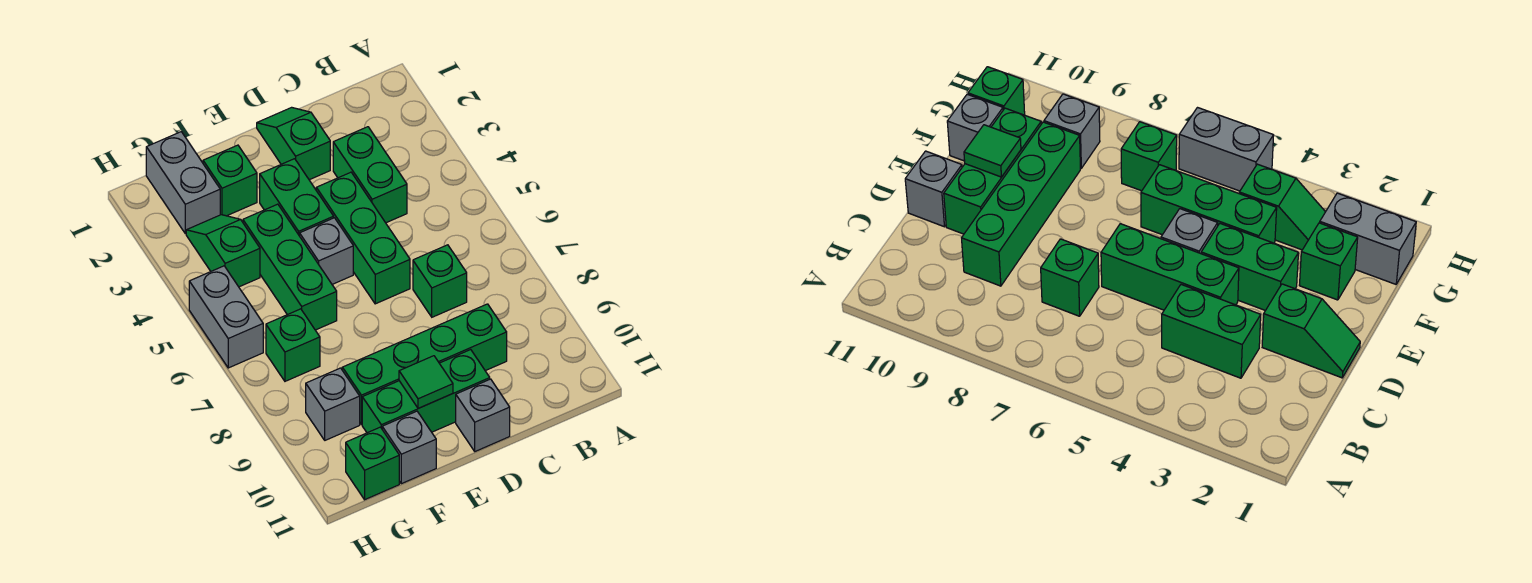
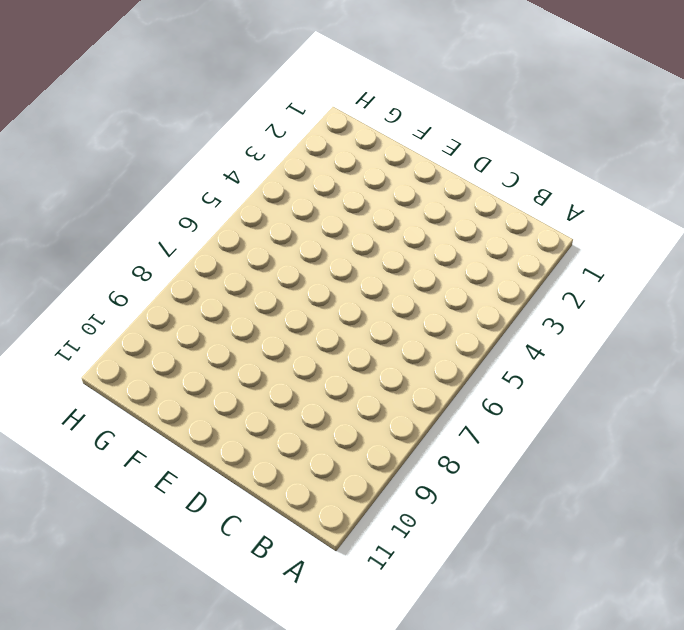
none -> green 1x2 brick [333,127,407,223]
none -> green 1x1 brick [413,245,467,317]
none -> green 1x4 brick [342,304,507,425]

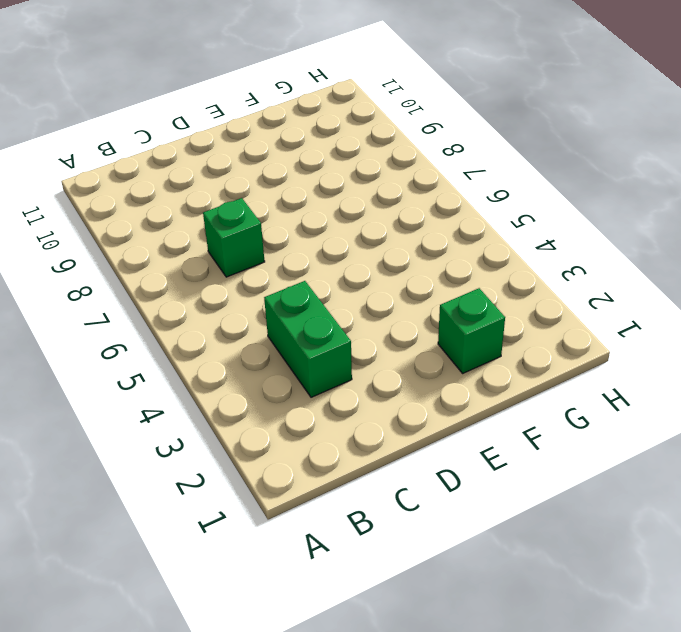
none -> green 1x4 brick [342,304,507,425]
none -> green 1x2 slope [257,107,330,180]
none -> green 1x3 brick [316,172,410,304]

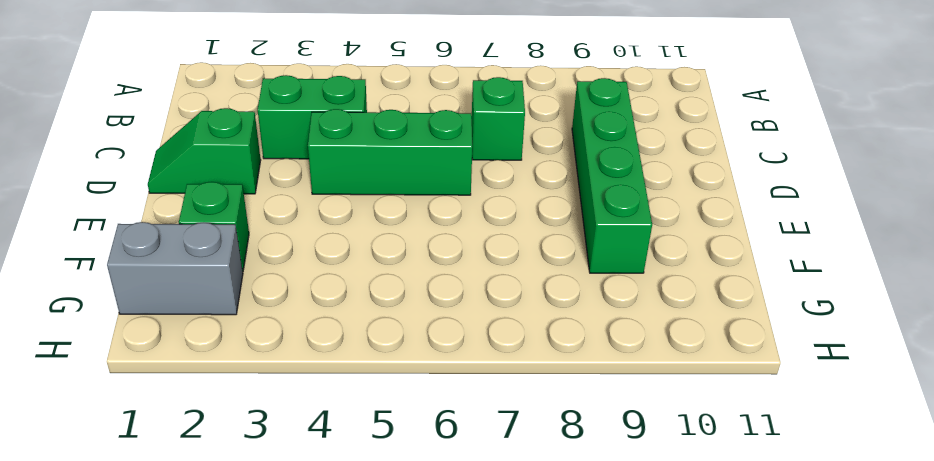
none -> green 1x3 brick [362,350,490,433]
none -> grey 1x1 brick [456,379,510,451]
none -> green 1x2 brick [260,159,334,236]

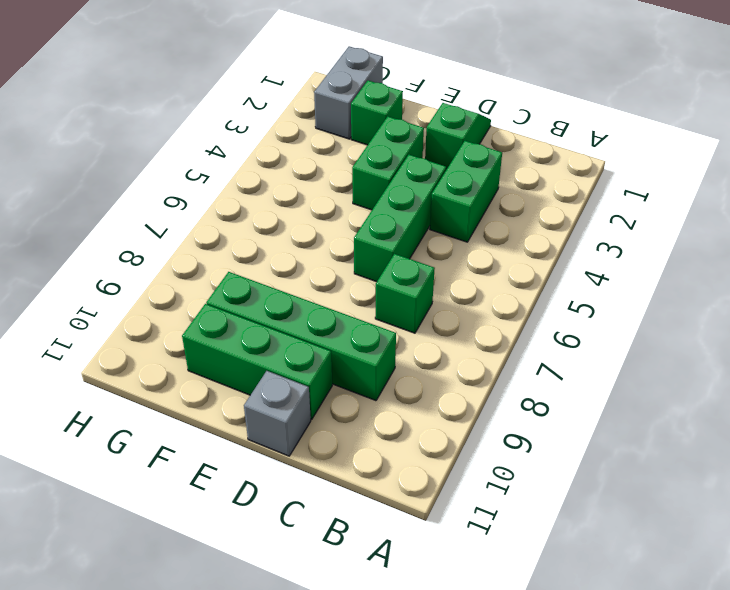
none -> grey 1x1 brick [300,218,353,284]
none -> green 1x3 brick [243,204,337,330]
none -> grey 1x1 brick [382,411,436,484]

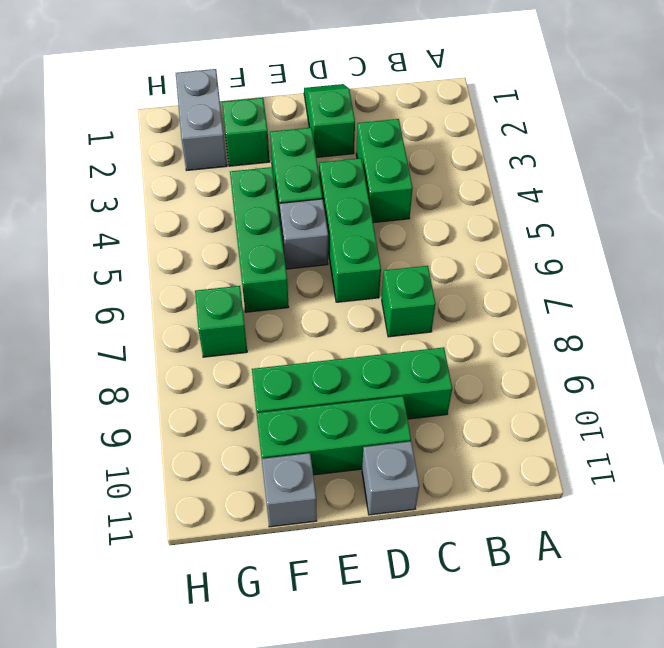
none -> green 1x2 slope [186,215,260,287]
none -> grey 1x1 brick [306,368,360,440]
none -> green 1x1 brick [346,427,399,500]

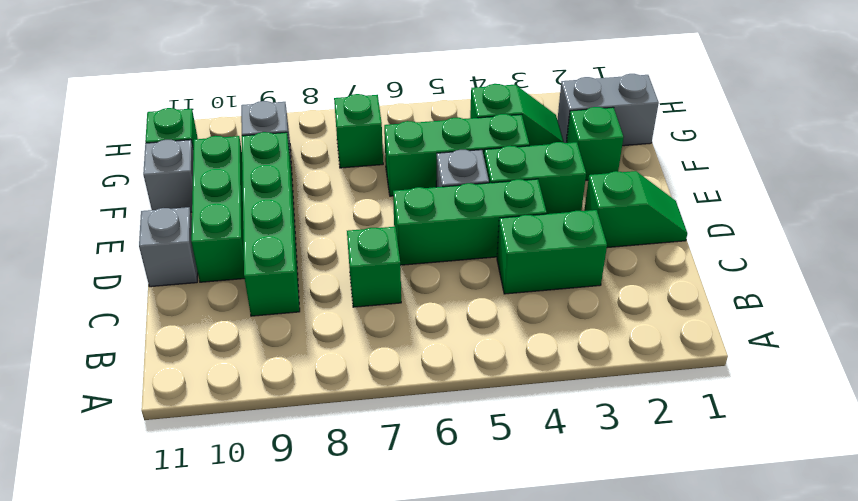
none -> grey 1x2 brick [189,266,263,368]
none -> green 1x1 tile [399,356,453,408]

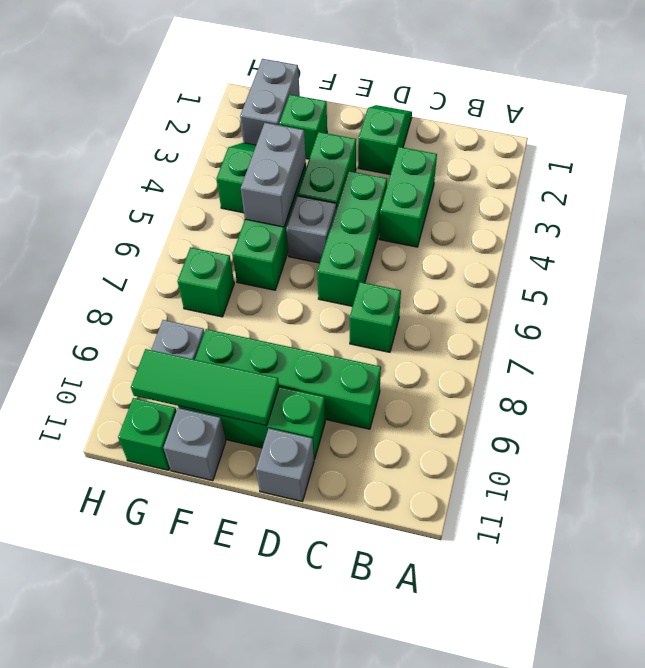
green 1x3 tile [131,349,279,426] -> green 1x1 tile [399,356,453,408]
grey 1x2 brick [241,123,306,227] -> grey 1x2 brick moved to [189,266,263,368]

